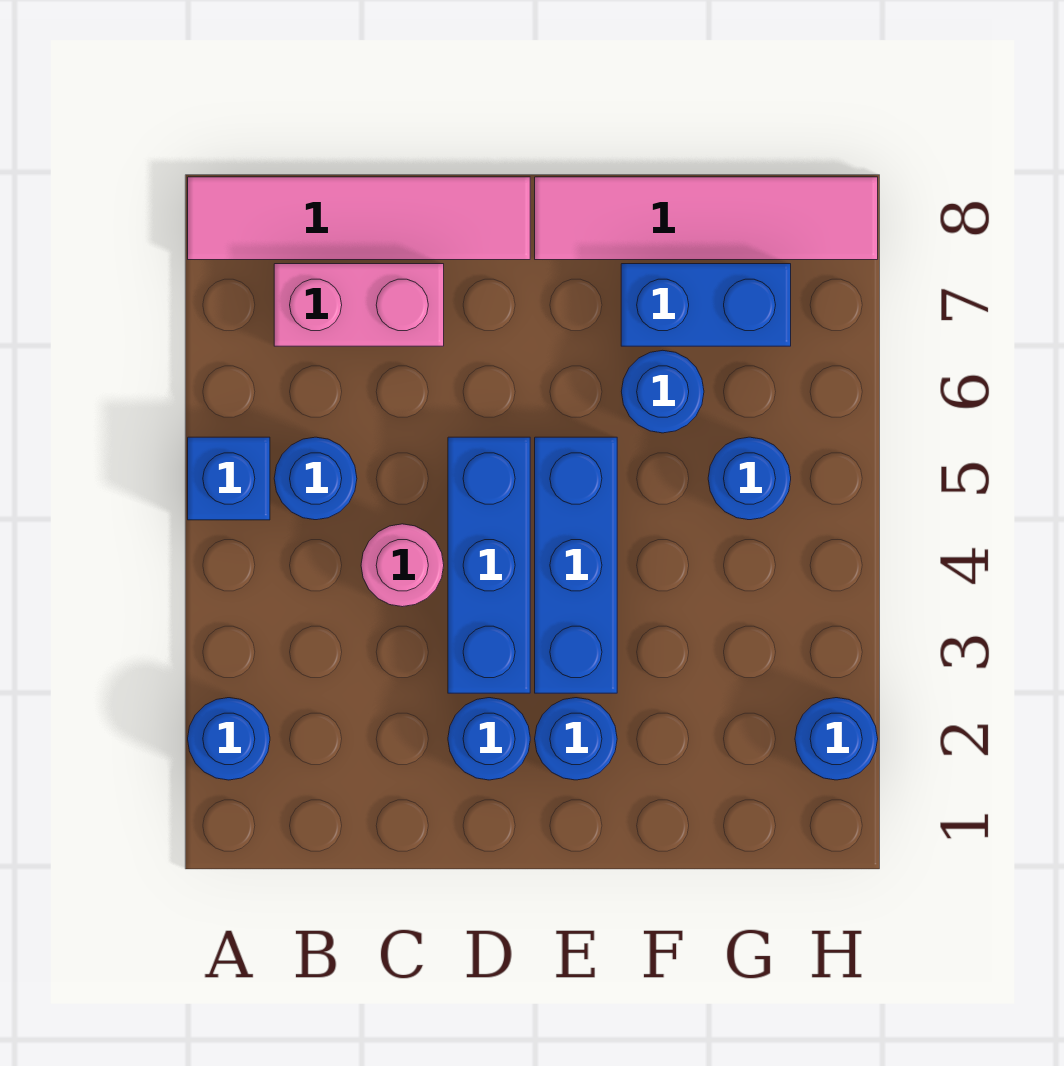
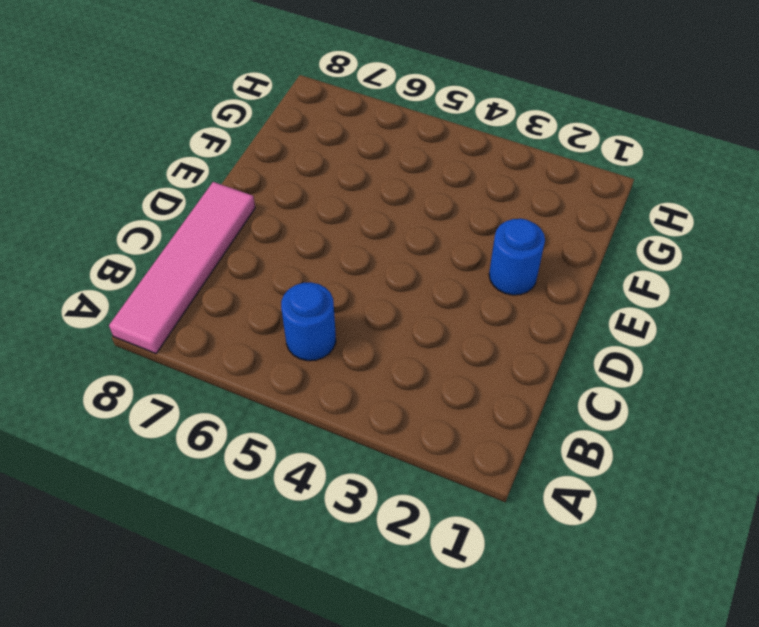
none -> blue 1x1 round brick [188,698,270,780]
none -> blue 1x1 brick [188,437,270,520]
none -> pink 1x2 brick [274,264,444,346]

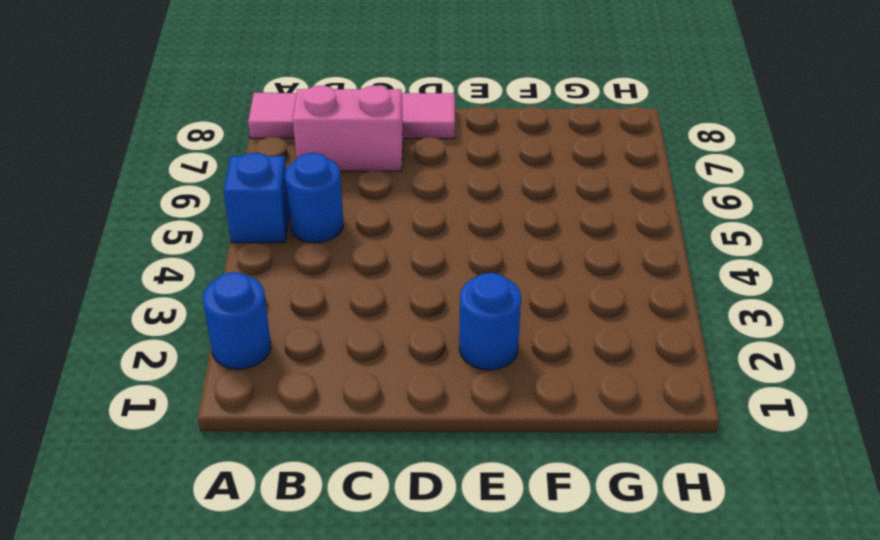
none -> pink 1x1 round brick [361,524,444,607]
none -> blue 1x1 round brick [448,698,530,780]
none -> blue 1x3 brick [448,437,530,693]

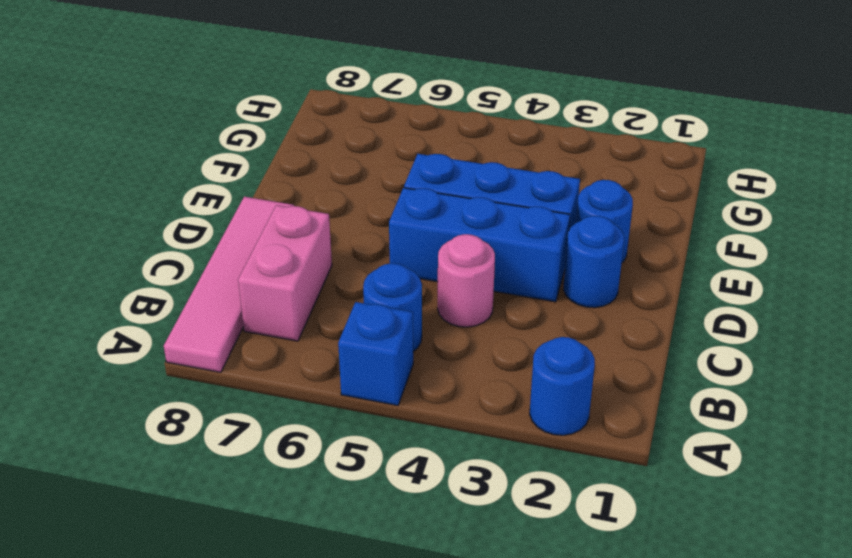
none -> pink 1x4 tile [535,177,878,260]
none -> blue 1x1 round brick [621,350,704,433]
none -> blue 1x2 brick [621,264,791,346]

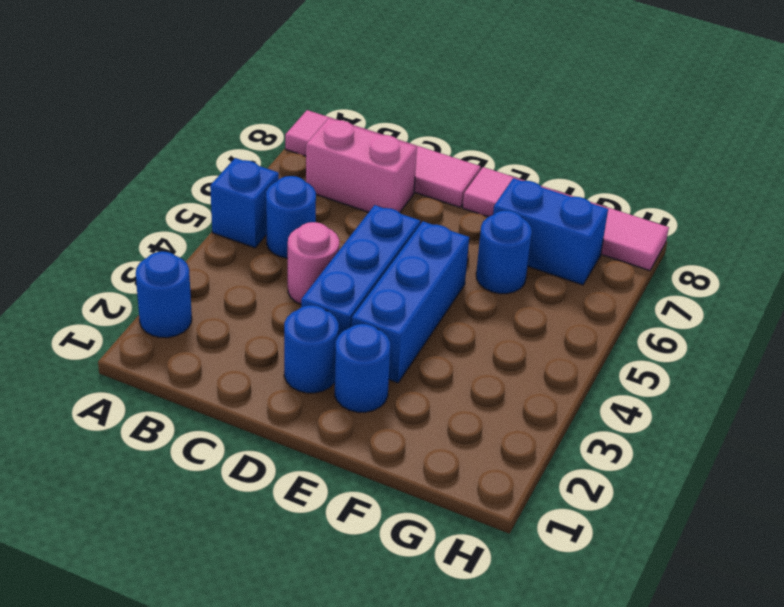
none -> blue 1x1 round brick [708,437,791,520]
none -> blue 1x1 round brick [795,698,878,780]

